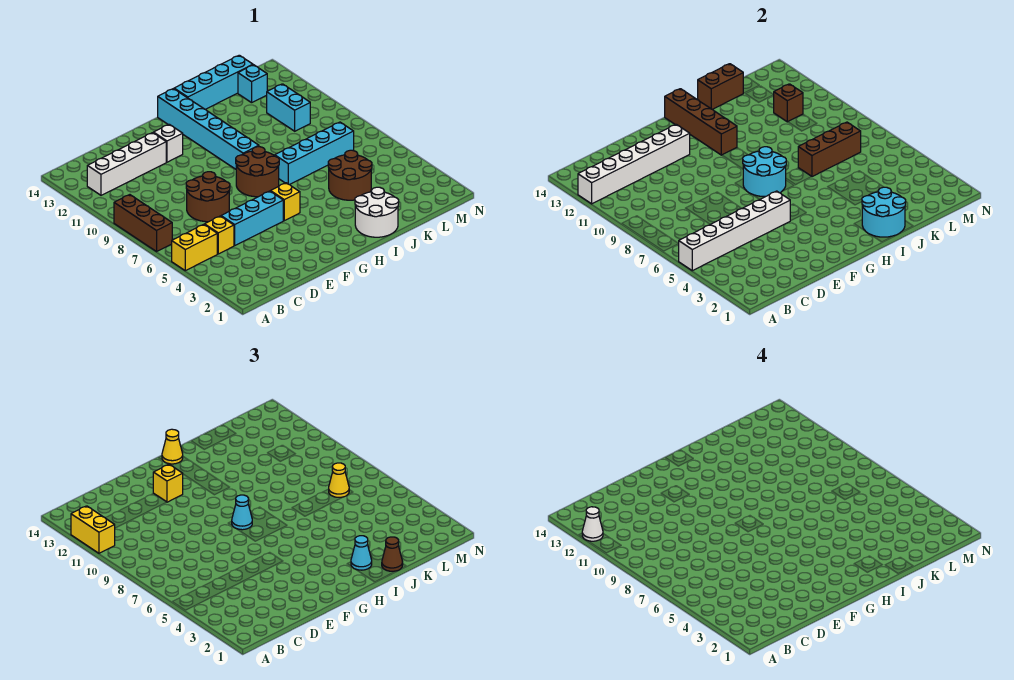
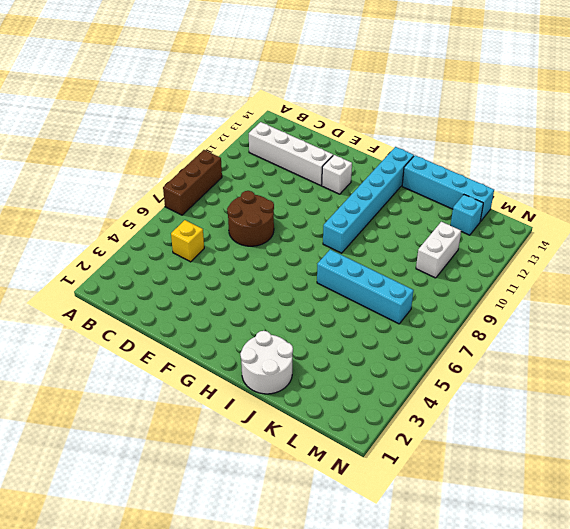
white 1x2 brick [416,222,461,278] -> cyan 1x2 brick [267,84,310,131]
none -> yellow 1x2 brick [172,224,217,271]
none -> cyan 1x3 brick [221,191,283,245]
none -> yellow 1x1 brick [271,183,300,221]
none -> brown 2x2 round brick [236,147,279,197]

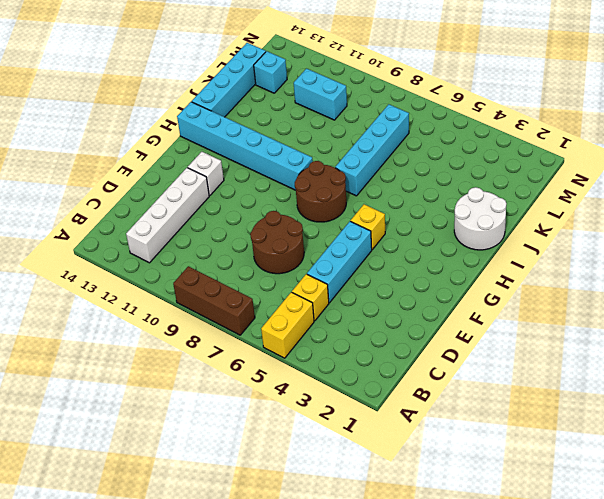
none -> brown 2x2 round brick [328,150,372,200]
none -> white 1x6 brick [679,191,790,271]
none -> white 1x6 brick [578,124,690,204]
none -> cyan 2x2 round brick [743,147,786,197]

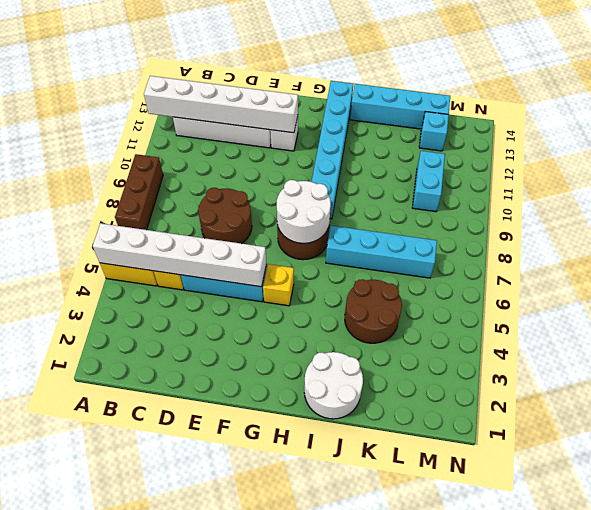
white 2x2 round brick [277,180,331,243] -> cyan 2x2 round brick [743,147,786,197]
none -> brown 1x4 brick [665,89,737,155]
none -> cyan 2x2 round brick [862,187,906,237]
none -> brown 1x3 brick [798,122,861,177]
none -> brown 1x2 brick [698,64,744,109]

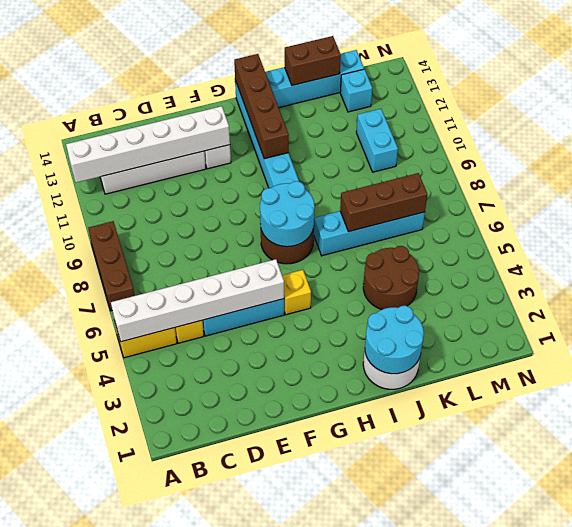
none -> brown 2x2 round brick [186,172,230,222]
none -> brown 1x1 brick [774,84,803,122]
none -> yellow 1x2 brick [71,506,115,553]
none -> yellow 1x1 brick [153,464,183,502]

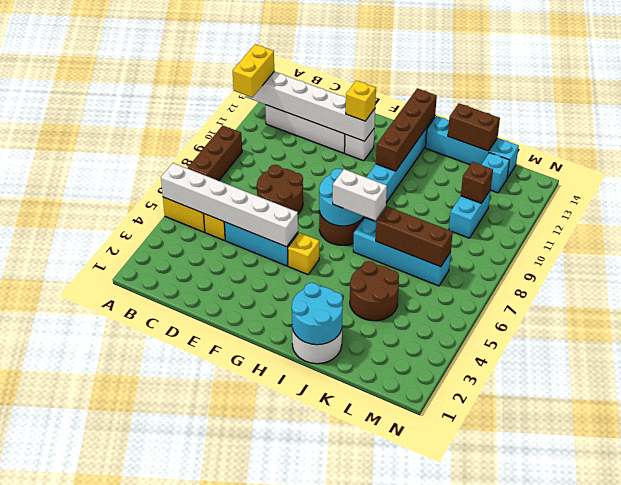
white 1x2 brick [333,169,387,220] -> none
none -> cyan 1x1 cone [232,495,252,530]
none -> yellow 1x1 cone [162,429,183,464]
none -> cyan 1x1 cone [351,536,372,570]
none -> brown 1x1 cone [382,537,403,571]

